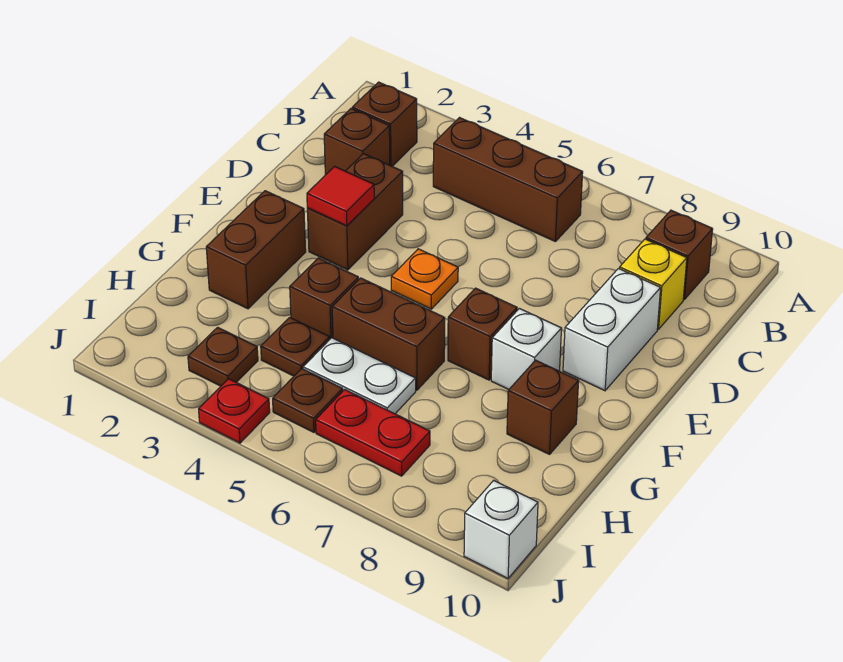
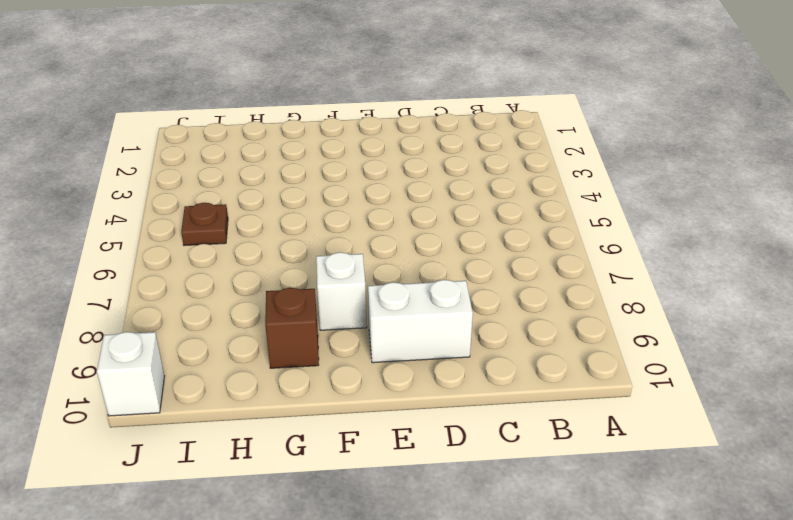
none -> brown 1x1 brick [352,82,417,166]
none -> brown 1x3 brick [433,118,583,242]
none -> brown 1x1 brick [646,210,713,299]

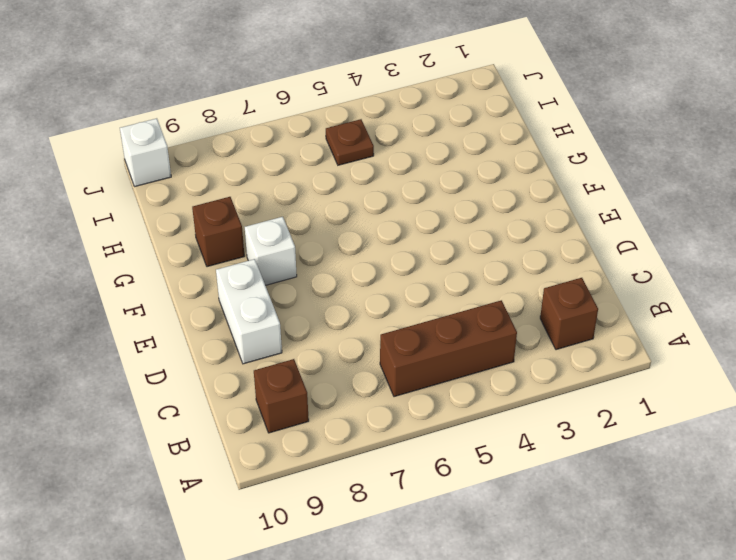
none -> brown 1x1 brick [324,109,390,175]
none -> yellow 1x1 brick [620,239,687,329]
none -> brown 1x2 brick [307,154,403,270]

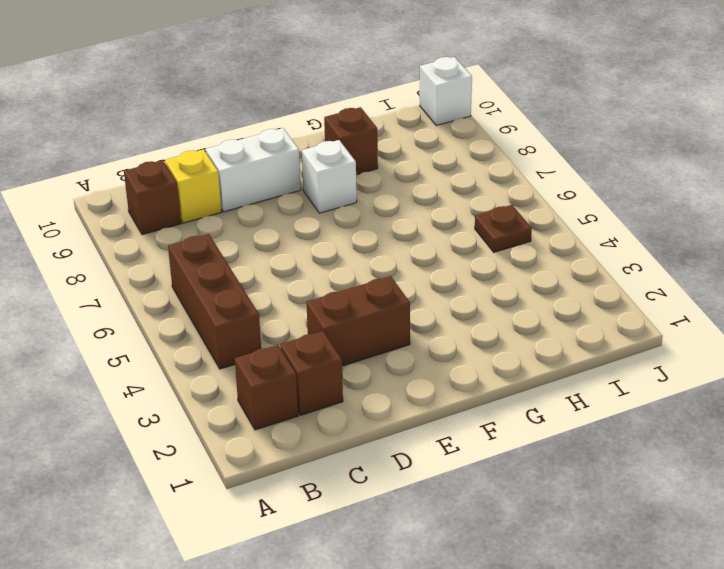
none -> orange 1x1 plate [391,249,458,309]
none -> brown 1x2 brick [206,191,306,309]
none -> brown 1x1 brick [448,288,517,380]

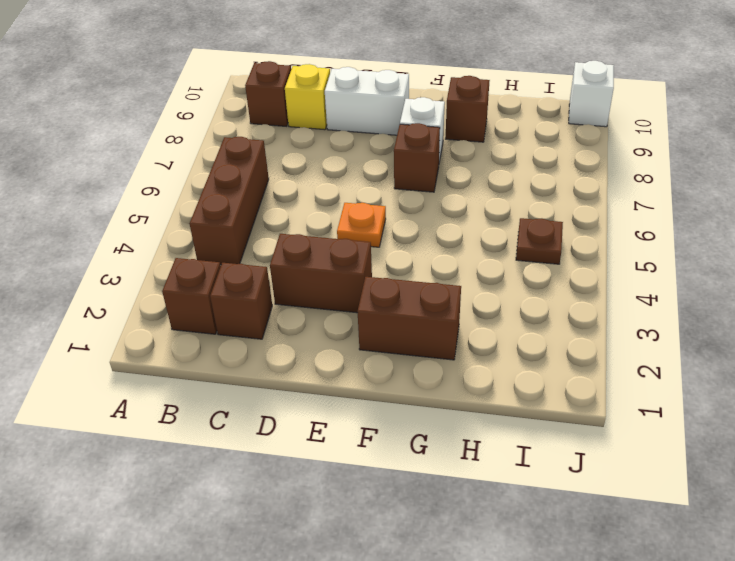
none -> brown 1x1 brick [290,258,359,339]
none -> brown 1x2 brick [332,278,445,390]
none -> brown 1x1 plate [261,317,330,376]

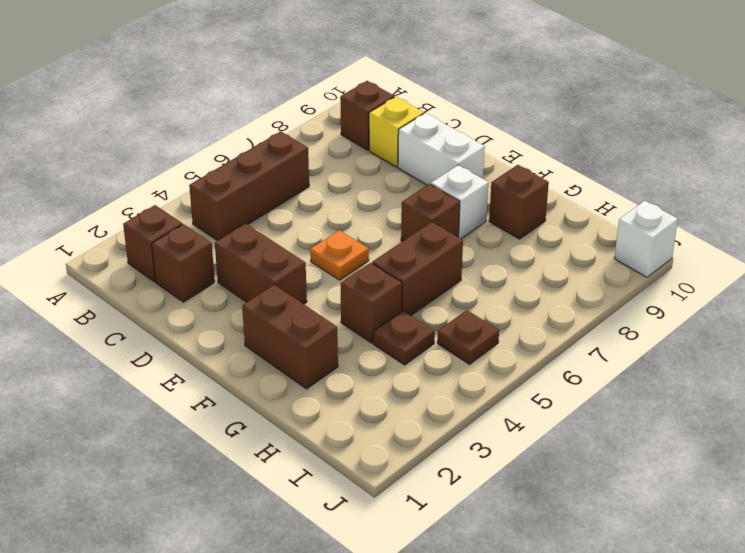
none -> white 1x2 plate [303,338,416,414]
none -> brown 1x1 plate [188,327,258,386]
none -> red 1x2 plate [316,389,430,476]

